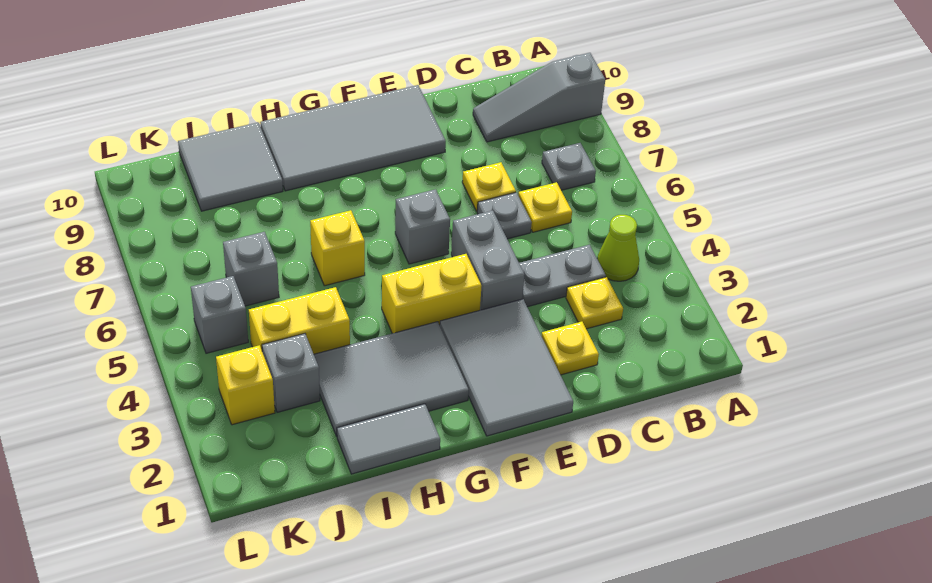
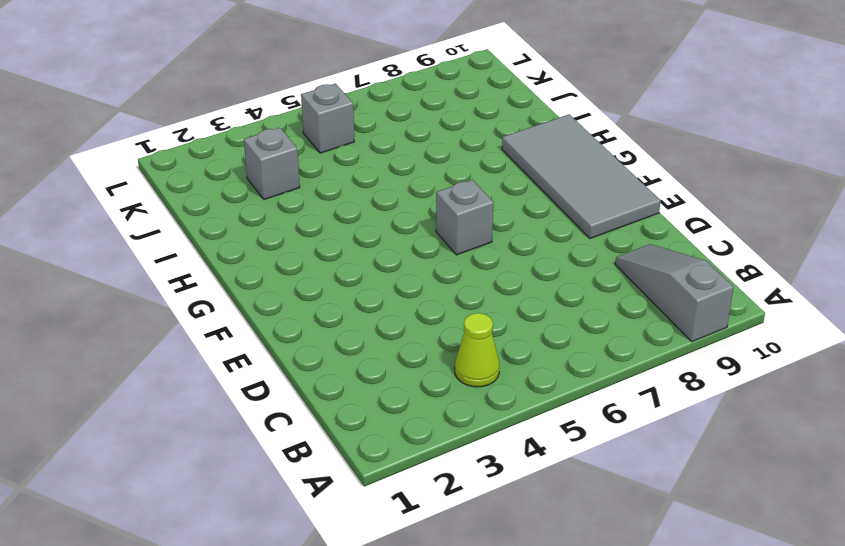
none -> grey 1x1 plate [542,143,596,190]
none -> yellow 1x1 plate [566,277,623,329]
none -> grey 1x2 plate [519,245,606,307]

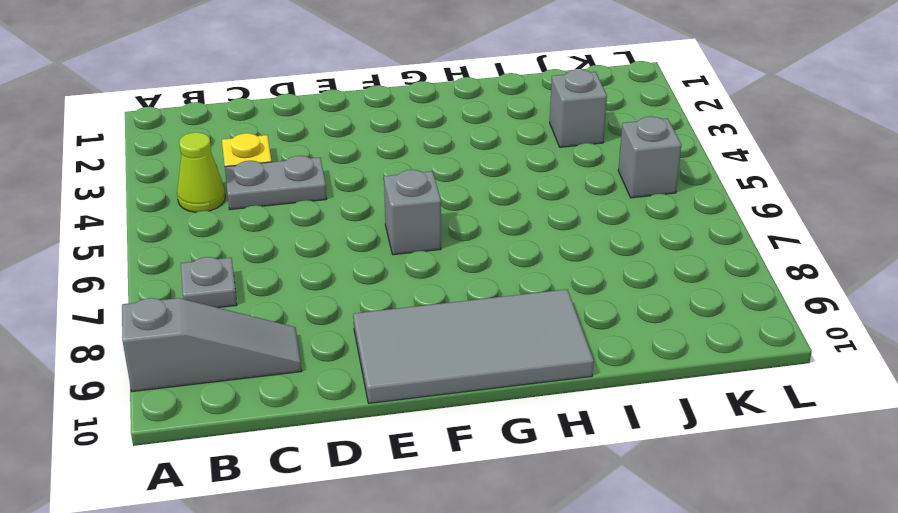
none -> yellow 1x1 plate [518,182,572,232]
none -> yellow 1x1 plate [542,322,599,375]
none -> grey 1x1 plate [477,192,532,239]

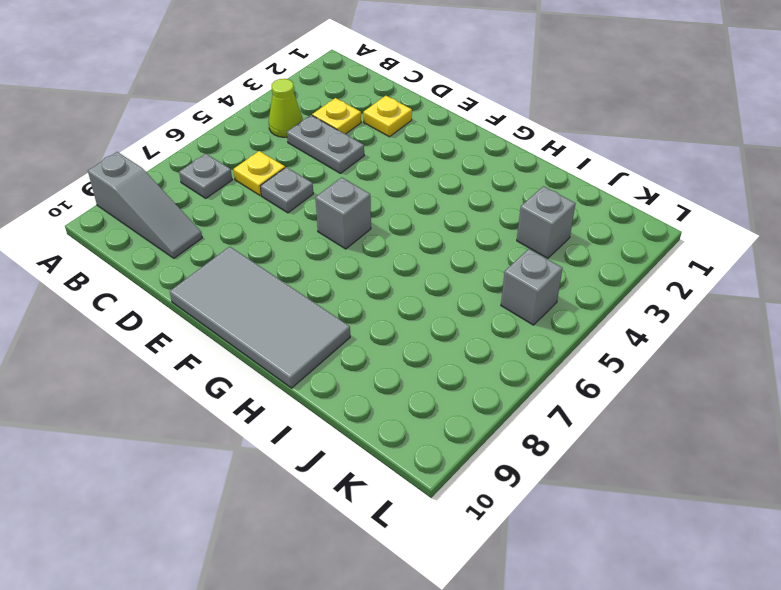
none -> yellow 1x1 plate [462,162,516,211]
none -> grey 2x3 tile [440,299,573,436]
none -> grey 1x2 brick [451,211,525,310]

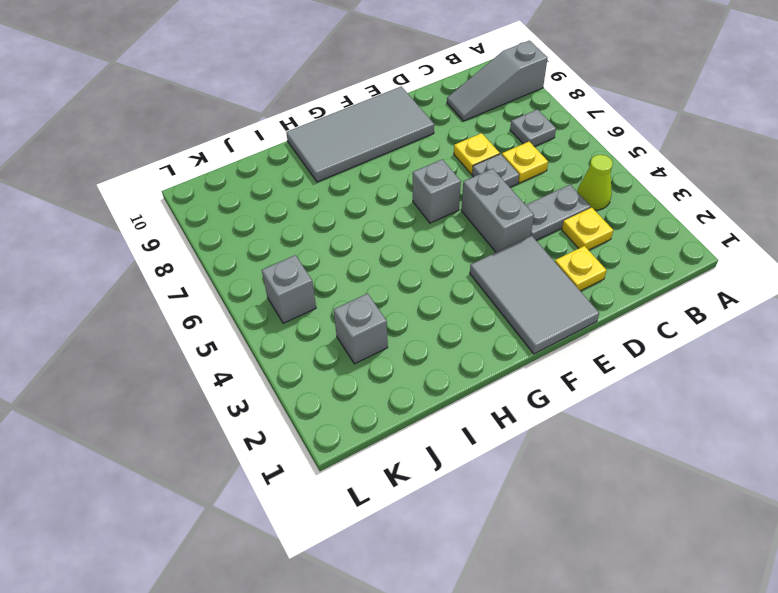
none -> yellow 1x2 brick [382,254,482,333]
none -> grey 2x3 tile [314,322,469,436]
none -> grey 1x2 tile [337,404,440,474]

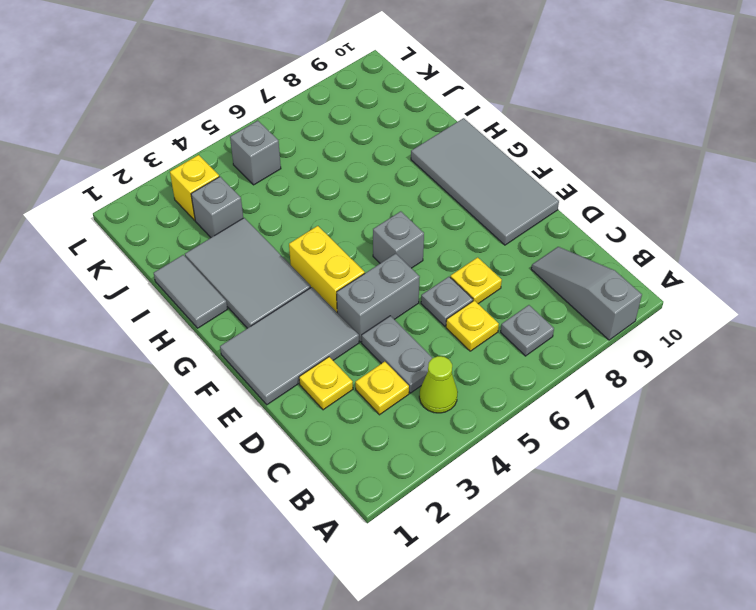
none -> yellow 1x1 brick [310,210,365,286]
none -> yellow 1x2 brick [249,287,350,354]
none -> grey 2x2 tile [178,122,283,211]

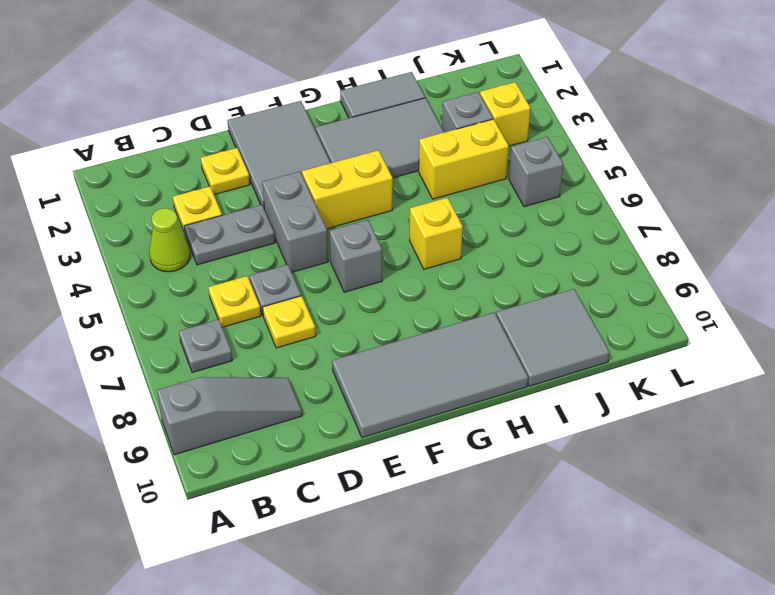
none -> grey 1x1 brick [223,232,279,306]

